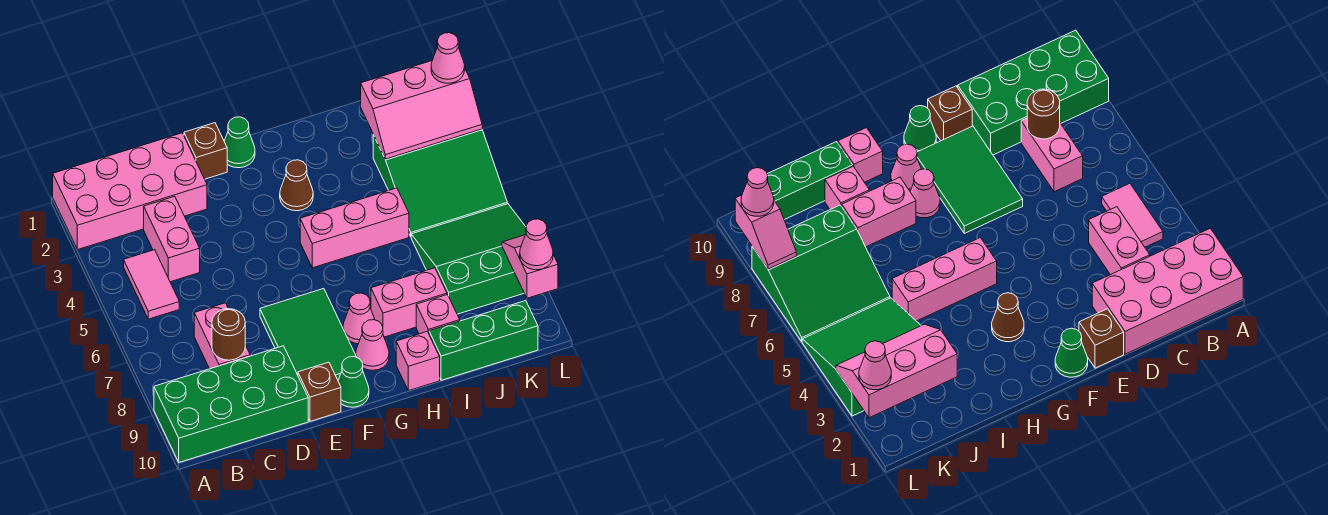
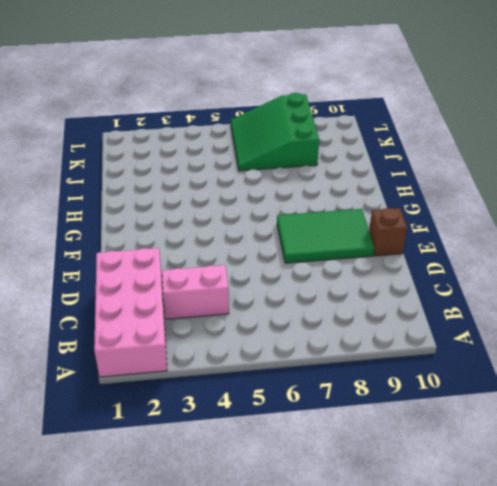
none -> green 2x4 brick [154,346,308,462]
none -> pink 1x2 tile [124,250,179,319]
none -> pink 1x2 brick [194,303,250,369]

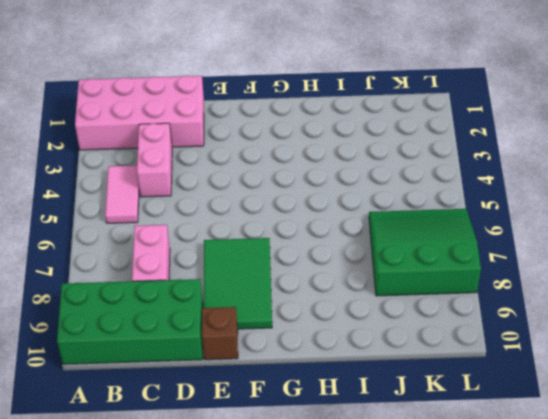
none -> brown 1x1 brick [184,123,227,179]
none -> green 1x1 cone [224,117,255,168]
none -> green 1x1 cone [338,357,369,407]

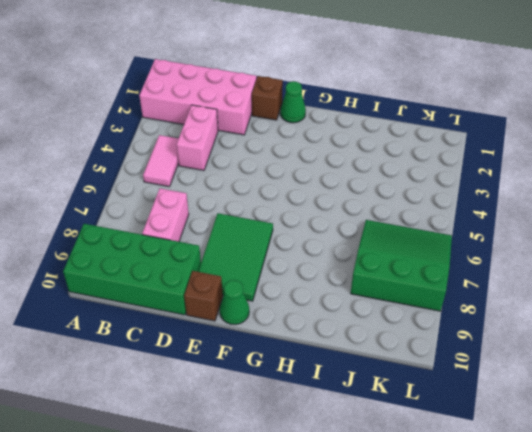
none -> brown 1x1 cone [280,160,313,211]
none -> pink 1x3 brick [300,188,409,268]
none -> pink 1x1 cone [343,293,375,344]

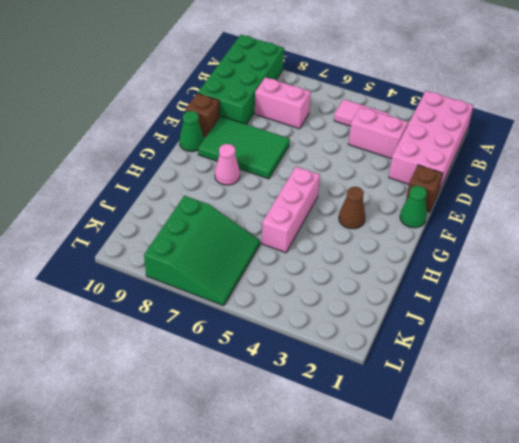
none -> pink 1x1 cone [356,320,389,370]
none -> pink 1x2 brick [371,268,447,337]
none -> pink 1x1 brick [396,332,440,391]

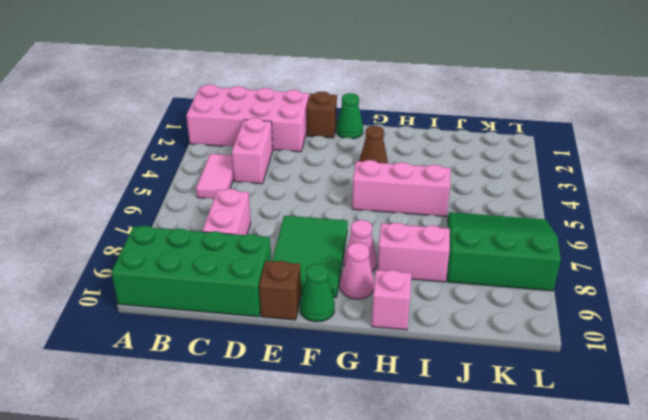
none -> pink 1x1 brick [416,295,460,334]
none -> green 1x3 brick [429,301,538,380]
none -> green 3x3 slope [373,129,507,237]

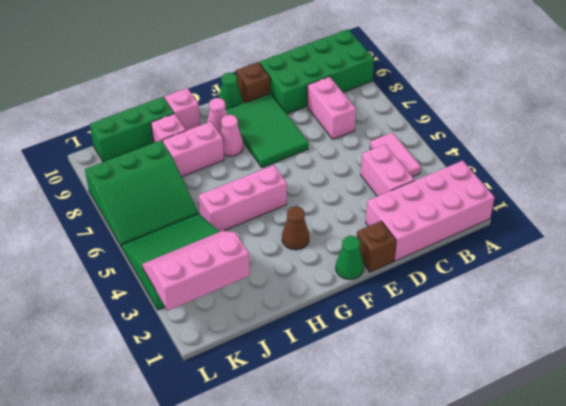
none -> brown 1x1 round brick [212,309,245,360]
none -> pink 1x2 slope [502,235,558,298]
none -> pink 1x1 cone [431,33,465,83]

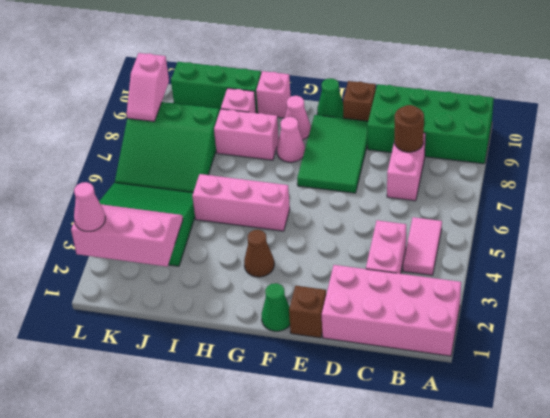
none -> pink 1x1 cone [520,219,553,270]

